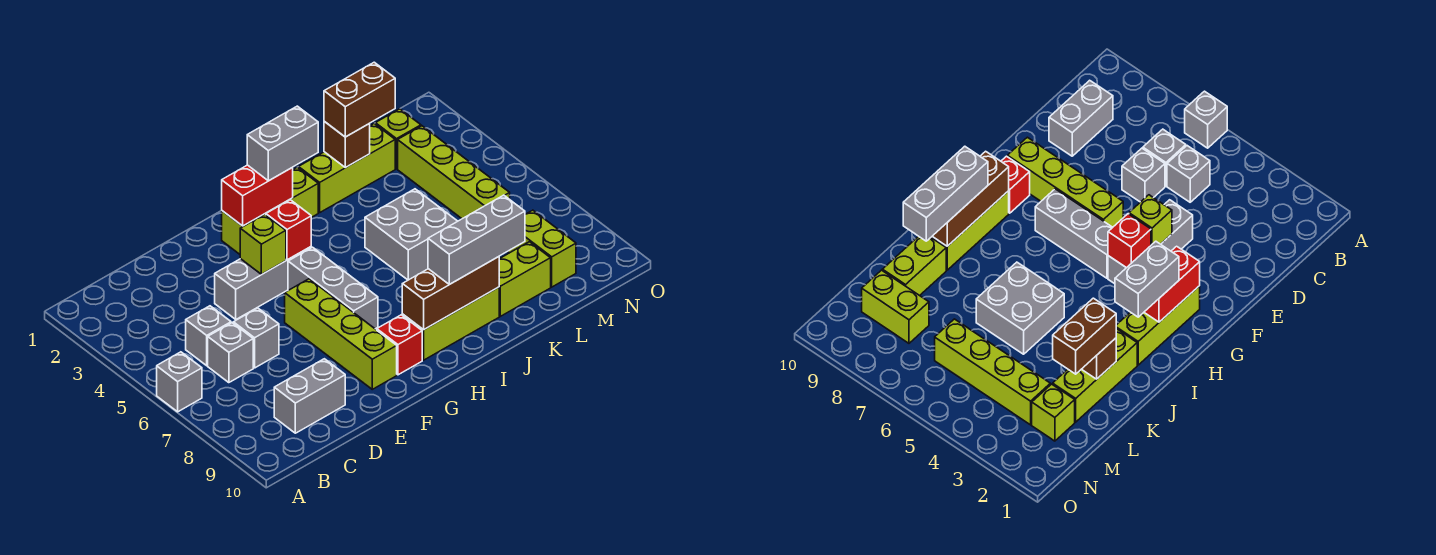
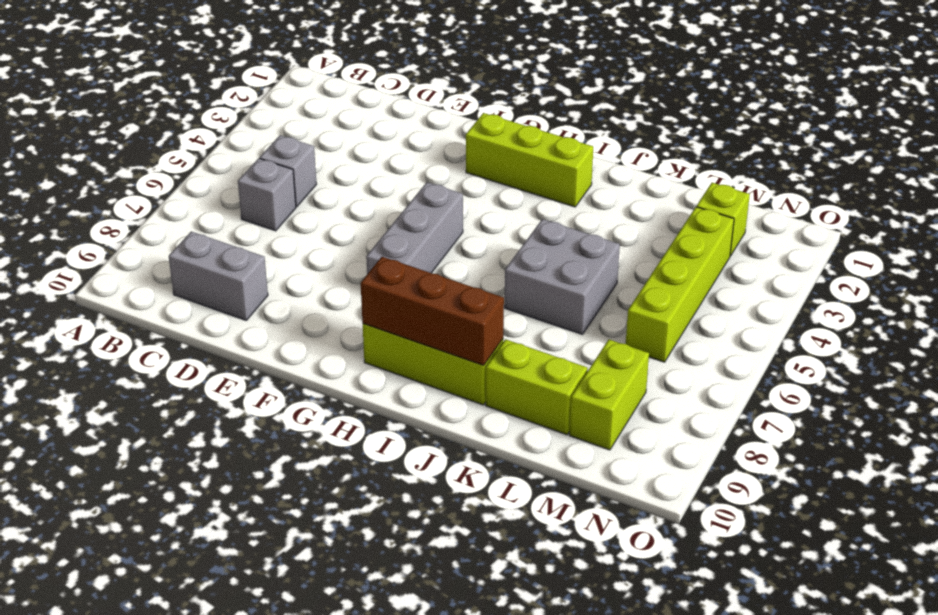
none -> grey 1x1 brick [157,352,202,412]
none -> grey 1x1 brick [233,308,279,368]
none -> grey 1x3 brick [215,247,311,319]

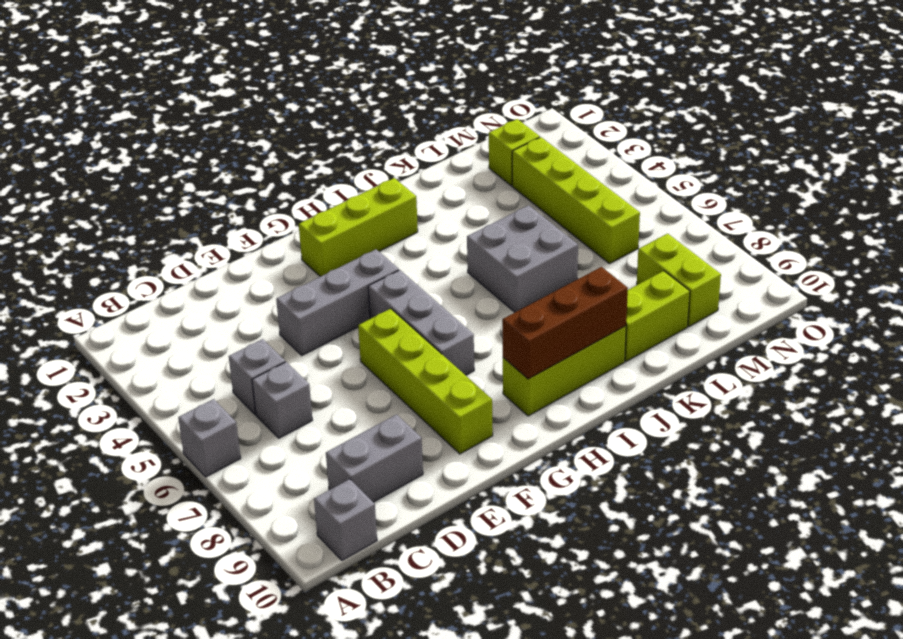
grey 1x1 brick [314,479,377,560] -> grey 1x1 brick moved to [233,308,279,368]
none -> red 1x1 brick [377,315,422,375]
none -> lime 1x3 brick [299,124,395,213]
none -> lime 1x1 brick [240,214,286,274]

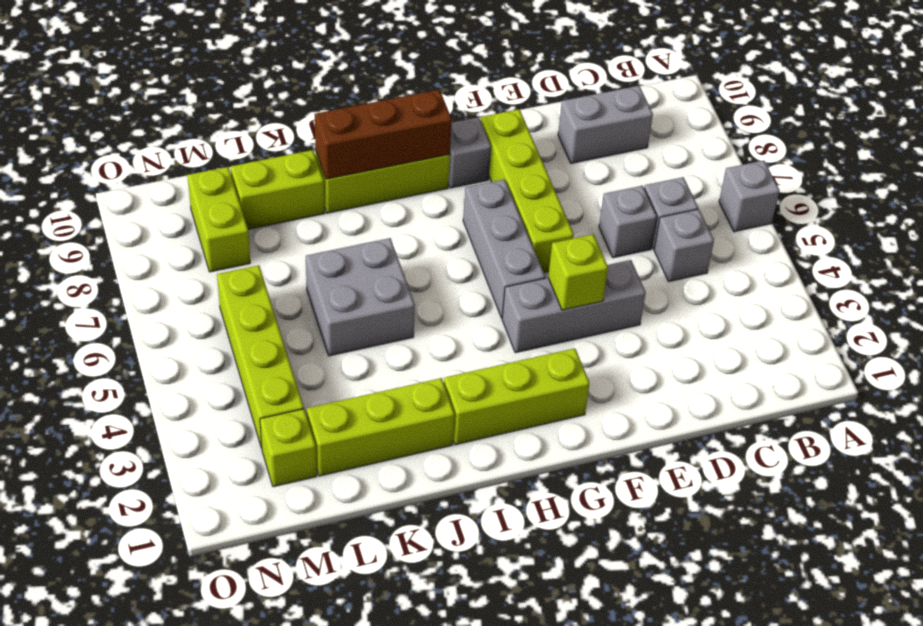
grey 1x1 brick [448,117,491,188] -> red 1x1 brick [377,315,422,375]
none -> red 1x2 brick [222,165,293,226]
none -> red 1x1 brick [266,200,311,260]
none -> brown 1x1 brick [324,122,370,168]

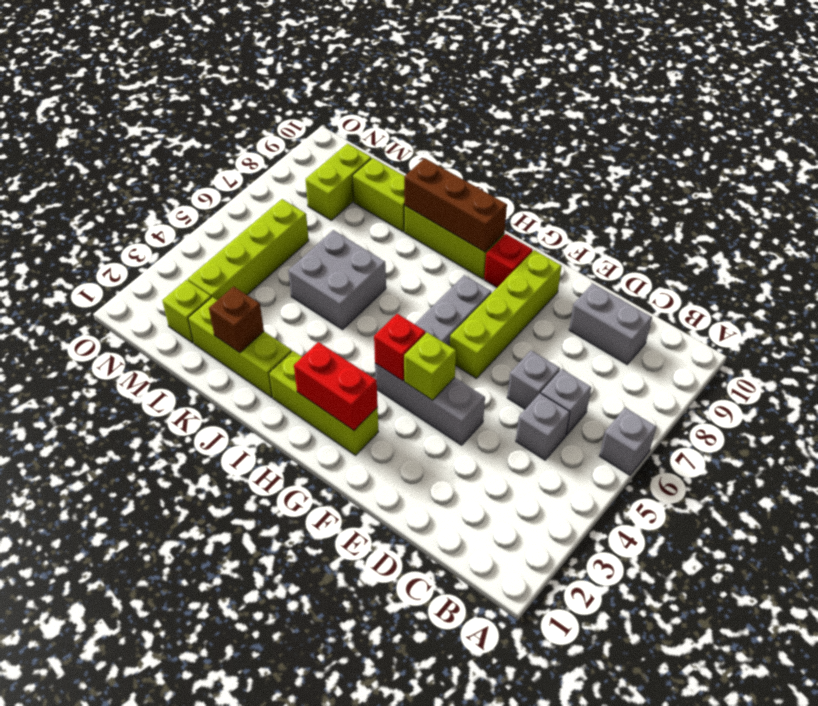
none -> grey 1x2 brick [247,106,318,181]
none -> grey 1x3 brick [428,195,525,284]
none -> brown 1x2 brick [324,62,395,137]

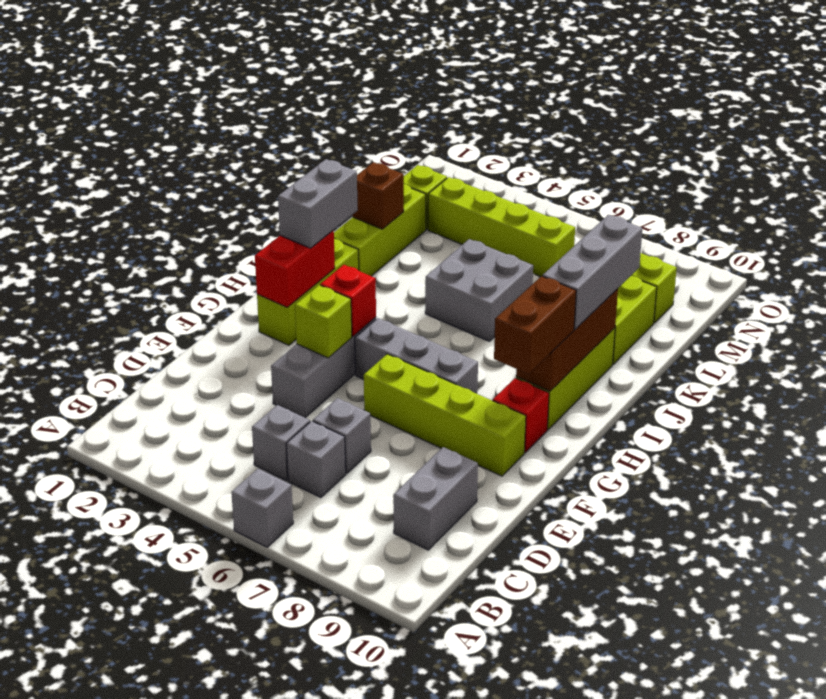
brown 1x2 brick [494,276,576,374] -> brown 1x2 brick moved to [324,62,395,137]

